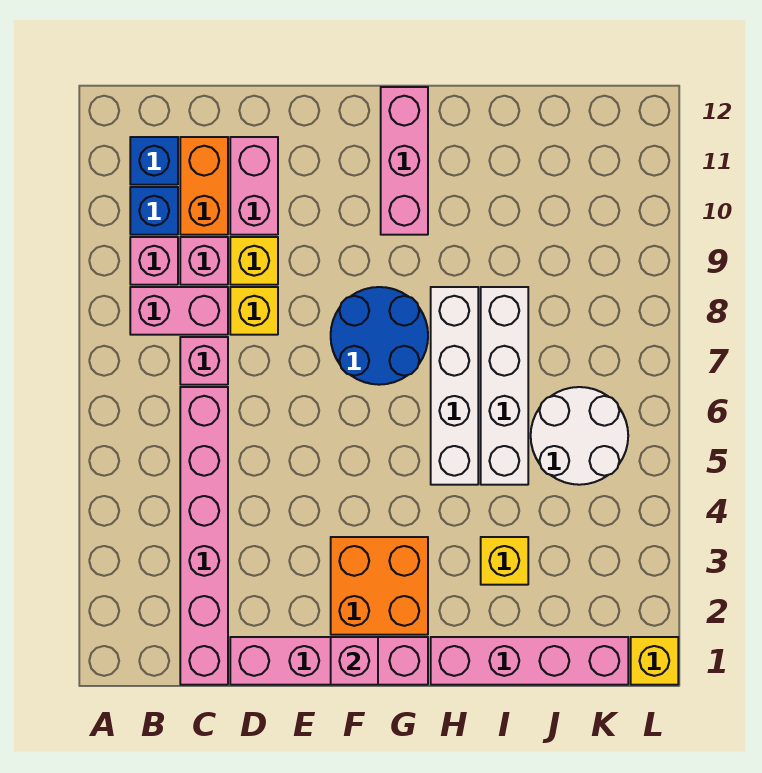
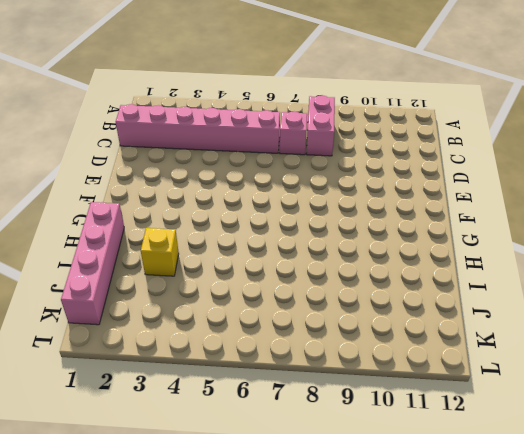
none -> pink 1x1 brick [130,237,178,285]
none -> blue 1x1 brick [130,187,178,235]
none -> blue 1x1 brick [130,137,178,185]

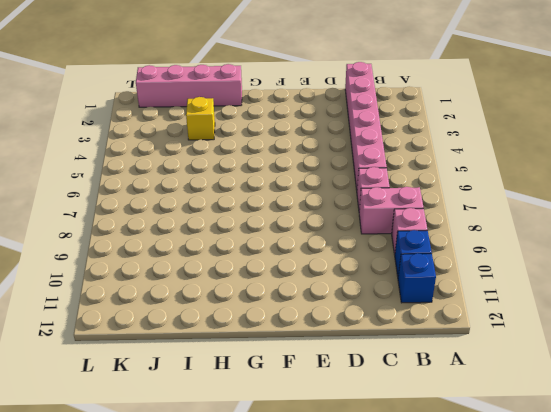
none -> pink 1x1 brick [180,237,228,285]
none -> orange 1x2 brick [180,137,228,235]
none -> pink 1x4 brick [230,637,428,685]

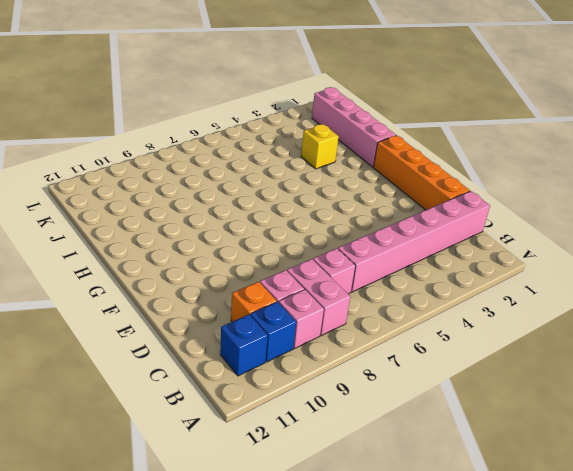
orange 1x1 brick [231,282,277,322] -> orange 1x2 brick [180,137,228,235]
orange 1x4 brick [374,135,470,210] -> pink 1x4 brick [230,637,428,685]
none -> yellow 1x1 brick [230,287,278,335]
none -> yellow 1x1 brick [230,237,278,285]
none -> pink 1x2 brick [230,137,278,235]

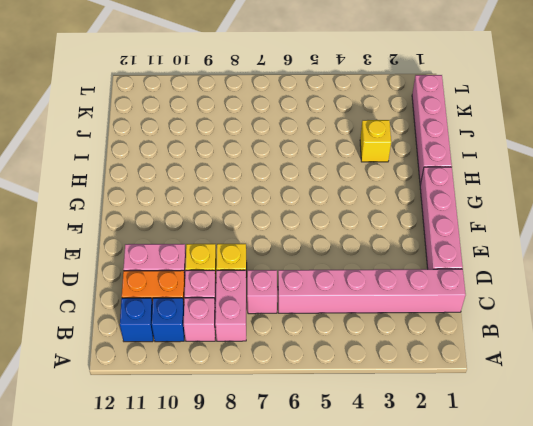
none -> orange 2x2 brick [331,537,428,635]
none -> blue 2x2 round brick [331,287,428,385]
none -> pink 1x3 brick [381,87,428,235]

